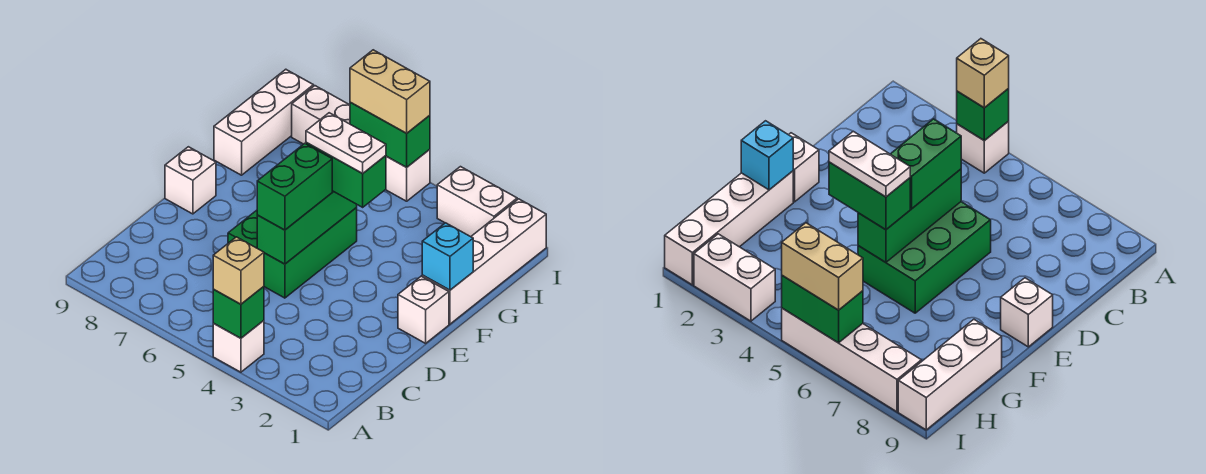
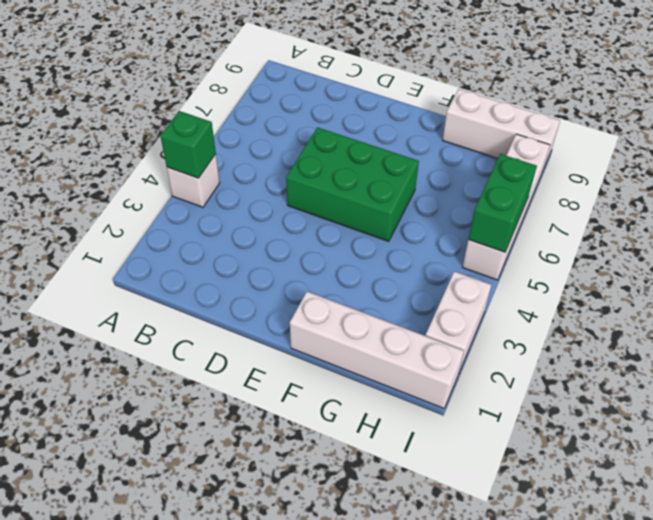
none -> white 1x1 brick [398,276,449,343]
none -> white 1x1 brick [165,147,216,214]
none -> green 1x3 brick [257,191,357,264]

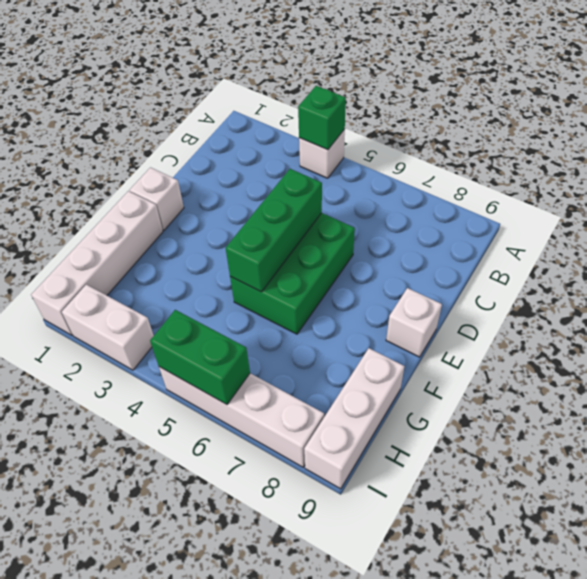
none -> cyan 1x1 brick [422,223,473,290]
none -> tan 1x1 brick [213,237,264,304]
none -> green 1x2 brick [257,143,332,230]

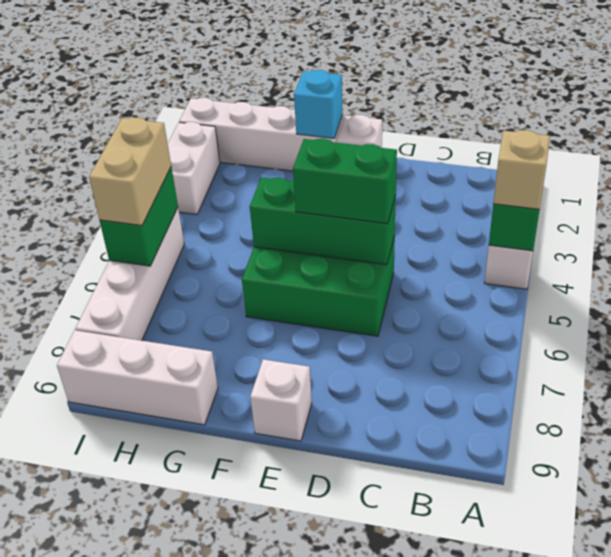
none -> green 1x2 brick [306,142,386,207]
none -> white 1x2 plate [306,113,386,173]

